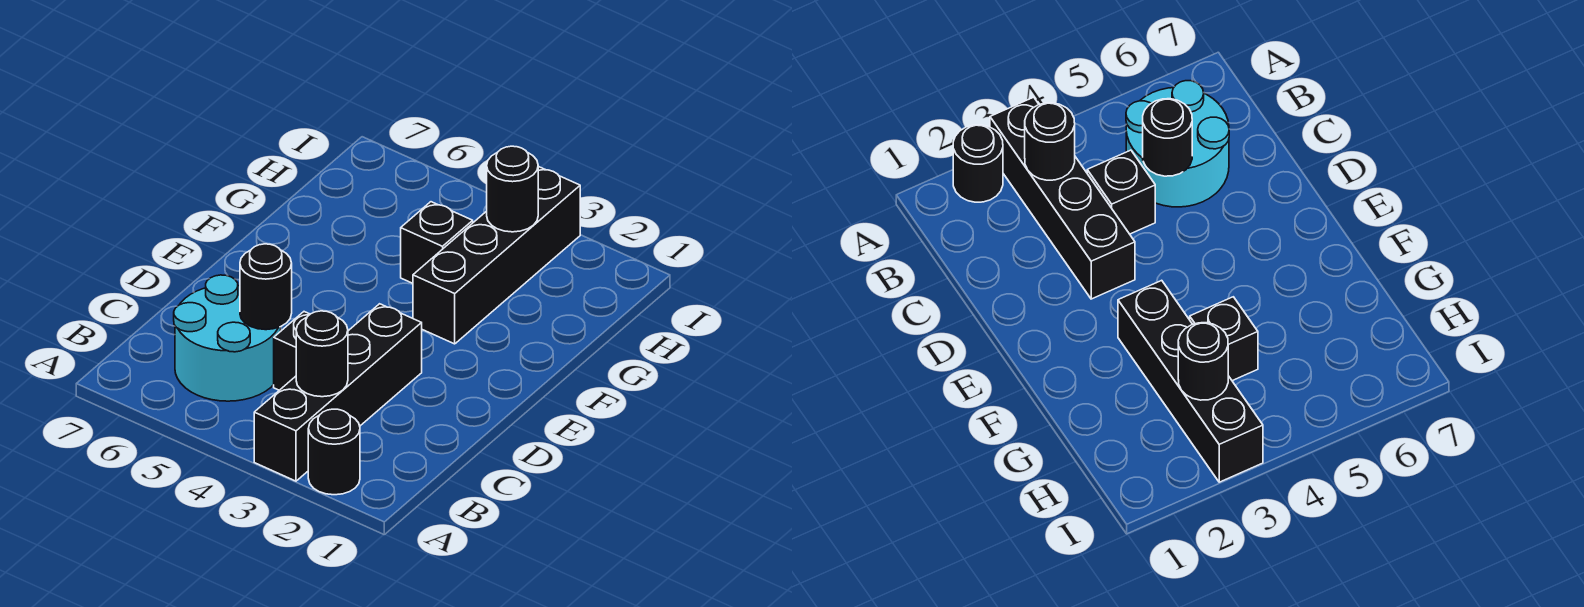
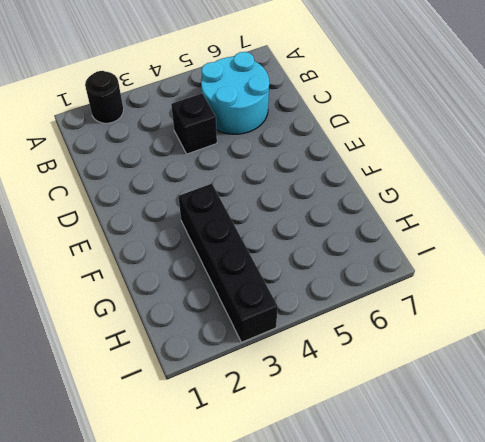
none -> black 1x4 brick [254,304,422,481]
none -> black 1x1 brick [401,202,473,283]

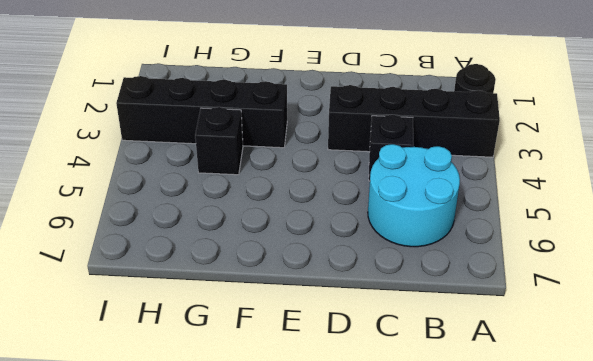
none -> black 1x1 round brick [296,311,348,397]
none -> black 1x1 round brick [240,244,292,330]

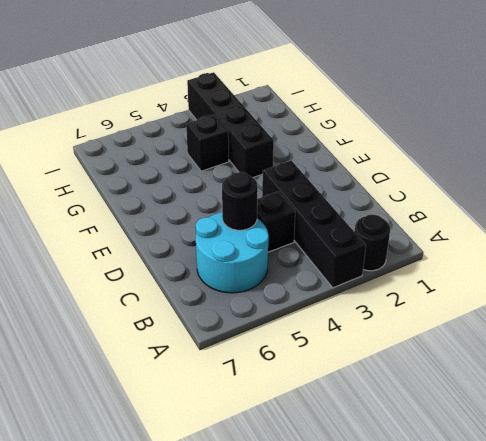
none -> black 1x1 round brick [296,311,348,397]
none -> black 1x1 round brick [487,146,538,232]

